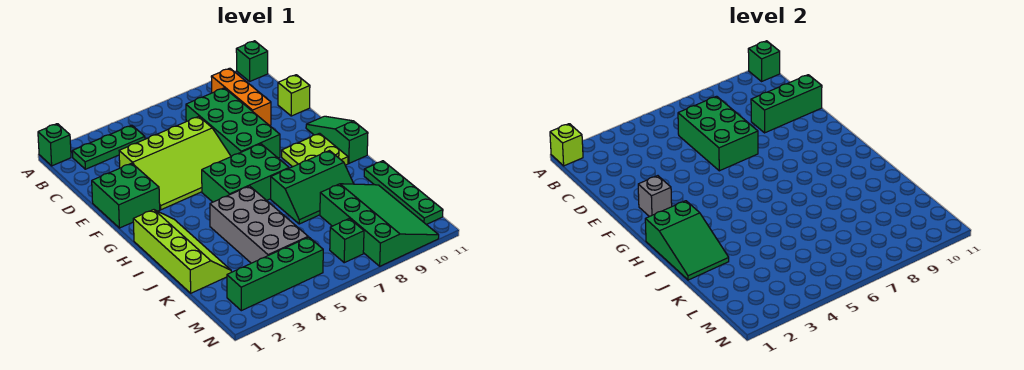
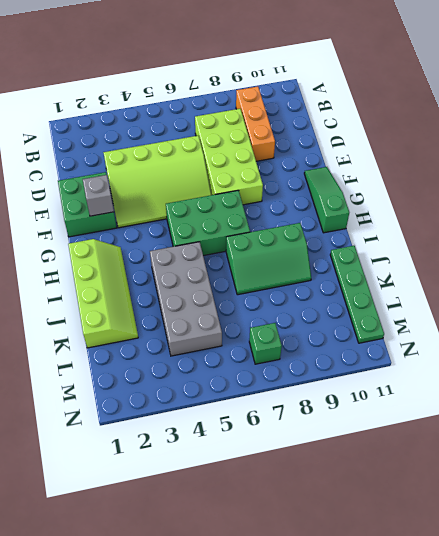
lime 2x4 brick [195,109,263,205] -> green 2x4 brick [186,88,280,158]
none -> green 1x1 brick [38,124,71,166]
none -> green 1x1 brick [236,41,268,81]
none -> green 1x3 plate [72,125,145,169]

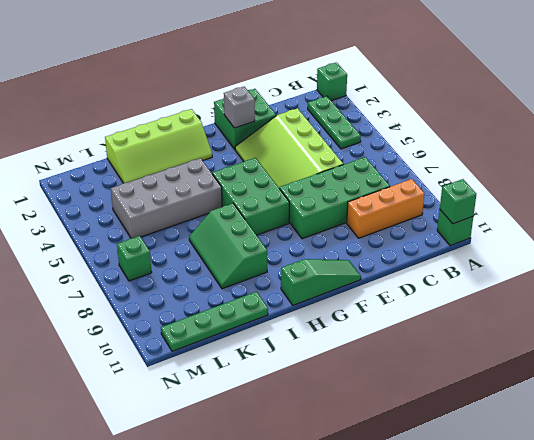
none -> lime 1x1 brick [278,75,310,116]
none -> lime 2x2 plate [282,133,348,167]
none -> green 3x4 slope [320,184,439,266]

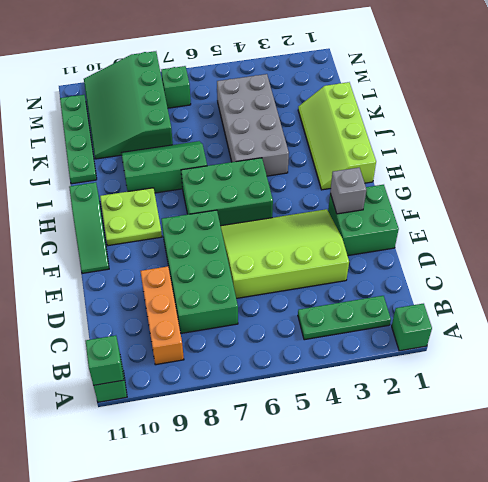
none -> lime 1x1 brick [278,75,310,116]
none -> green 1x4 brick [227,237,323,311]
none -> lime 1x1 brick [550,124,583,166]

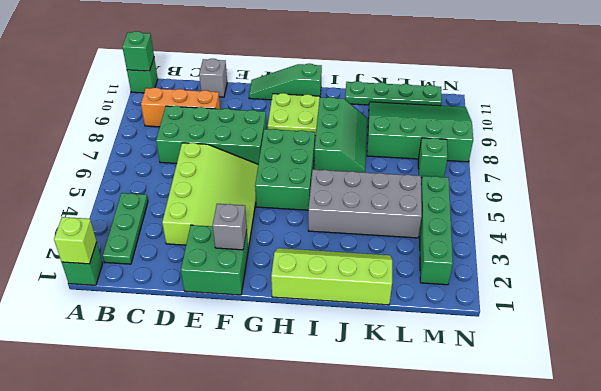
grey 1x1 brick [199,59,227,97] -> lime 1x1 brick [278,75,310,116]
none -> green 2x3 brick [678,96,758,171]
none -> green 1x3 brick [751,75,822,133]
none -> green 2x3 slope [645,201,729,280]

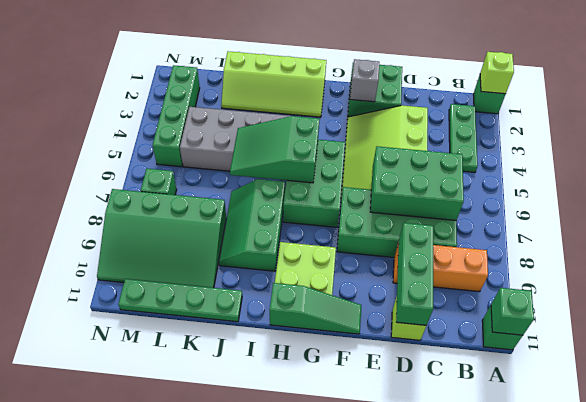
green 2x3 slope [230,116,319,183] -> green 2x3 slope moved to [645,201,729,280]

